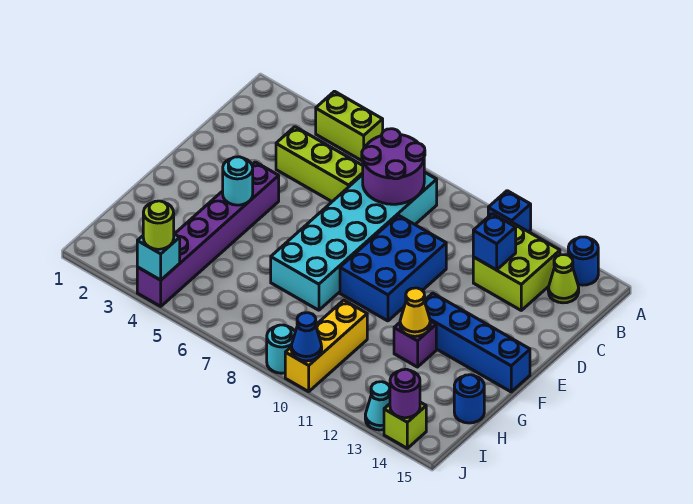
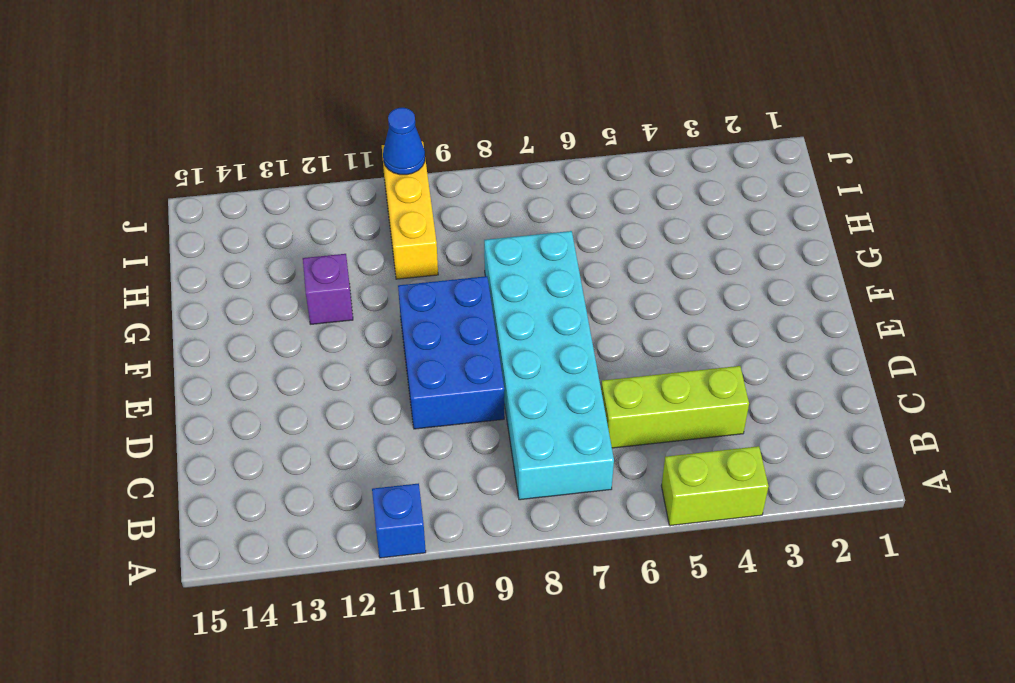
none -> blue 1x1 round brick [568,237,598,285]
none -> lime 2x2 brick [473,223,560,310]
none -> lime 1x1 cone [548,255,579,303]

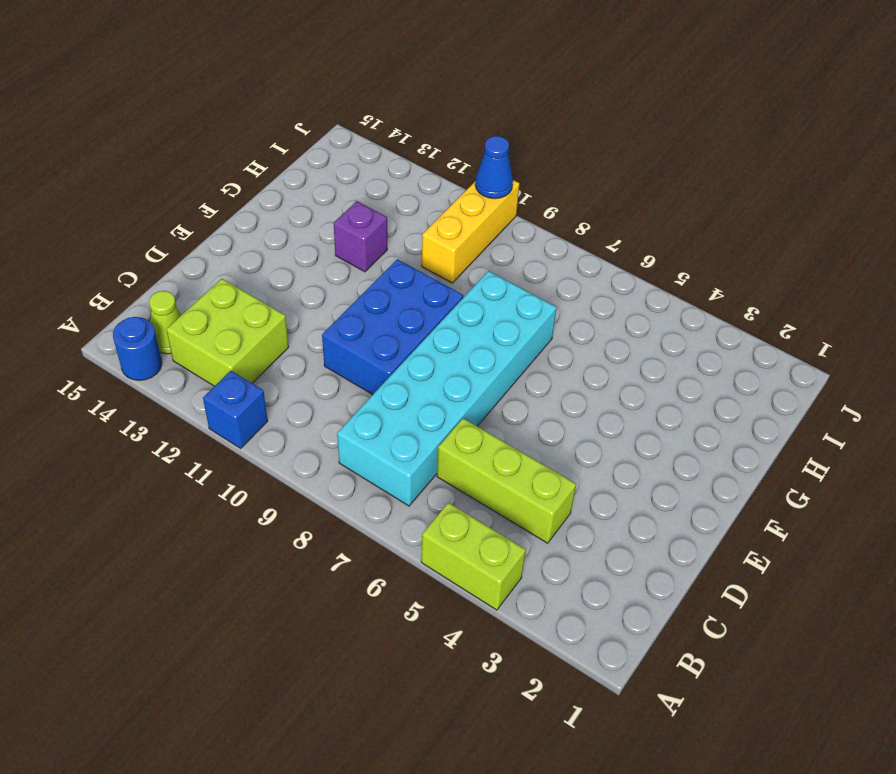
none -> purple 1x6 brick [137,162,279,306]
none -> blue 1x4 brick [425,293,530,392]
none -> blue 1x1 round brick [454,375,484,423]

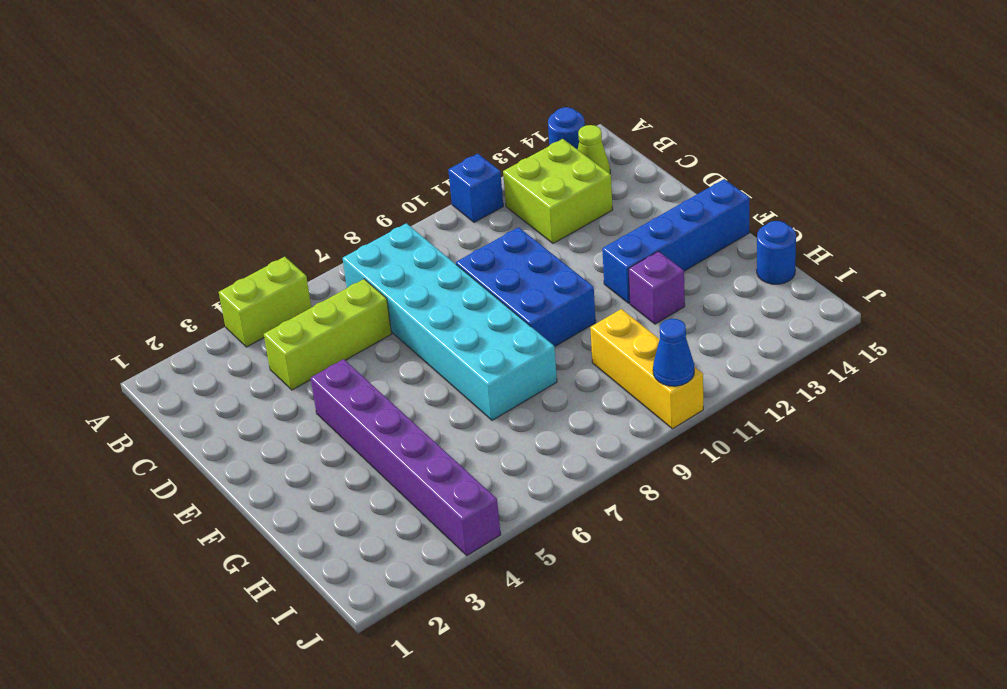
none -> cyan 1x1 round brick [267,325,295,373]
none -> cyan 1x1 cone [365,382,390,430]
none -> lime 1x1 brick [384,402,426,448]

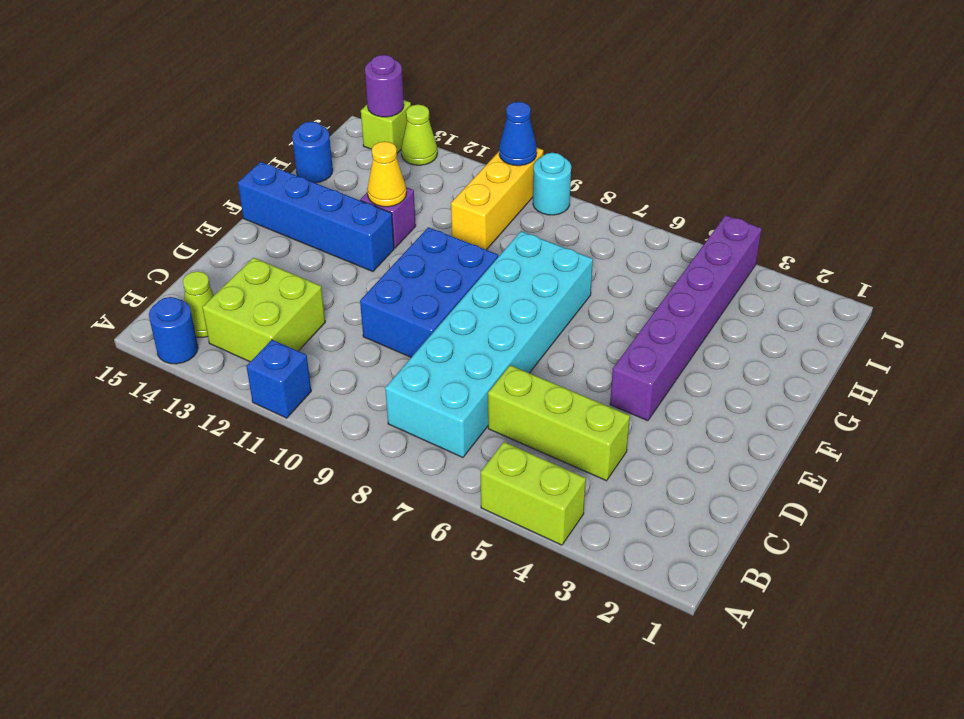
lime 1x1 cone [401,105,437,165] -> cyan 1x1 cone [365,382,390,430]
none -> purple 2x2 round brick [362,129,425,204]
none -> blue 1x1 brick [473,214,516,270]
none -> cyan 1x1 round brick [223,157,253,205]

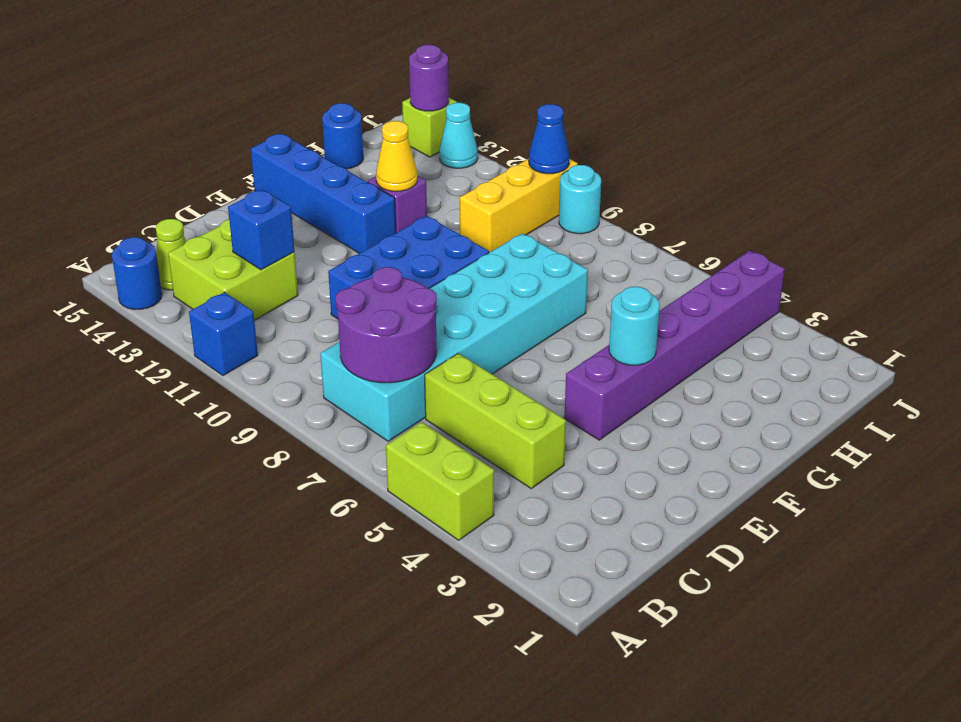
none -> cyan 1x1 brick [137,234,180,280]
none -> lime 1x1 round brick [143,201,174,249]

